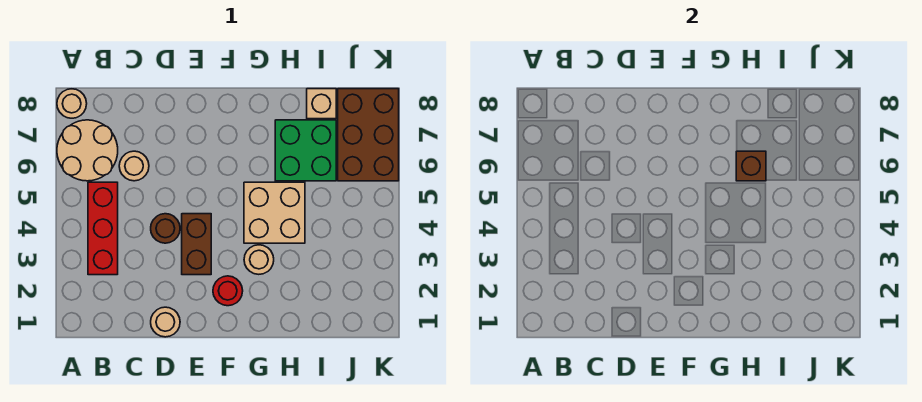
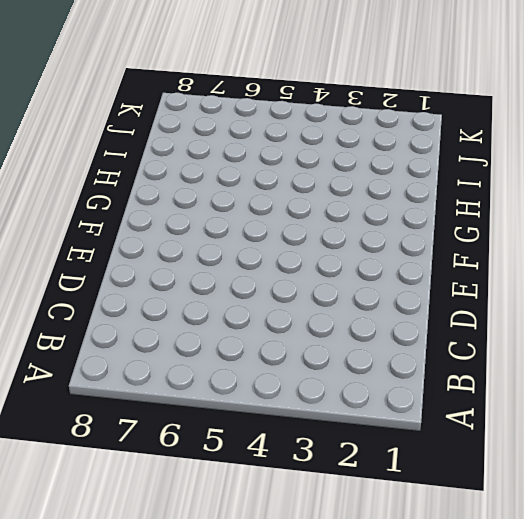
none -> tan 2x2 round brick [57,120,118,181]
none -> tan 1x1 round brick [57,89,87,118]
none -> red 1x3 brick [88,182,118,275]

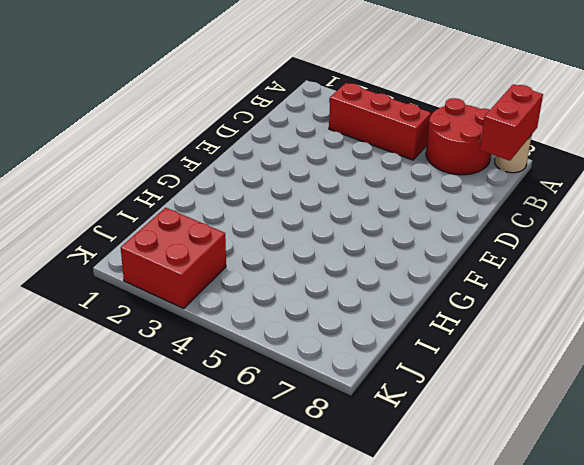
red 2x2 round brick [426,98,491,175] -> tan 2x2 round brick [57,120,118,181]
red 1x2 brick [480,84,543,161] -> none
red 2x2 brick [121,208,226,308] -> none
none -> tan 1x1 round brick [119,151,149,181]
none -> tan 1x1 round brick [151,307,180,337]
none -> brown 1x1 round brick [151,214,180,243]

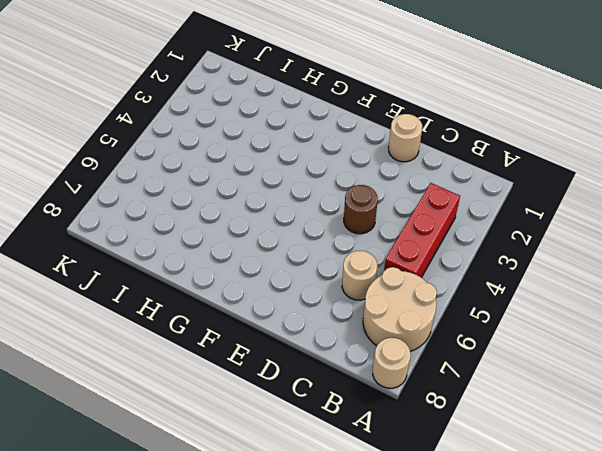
none -> brown 1x2 brick [182,214,211,275]
none -> red 1x1 round brick [213,276,243,306]
none -> tan 1x1 round brick [244,245,274,274]

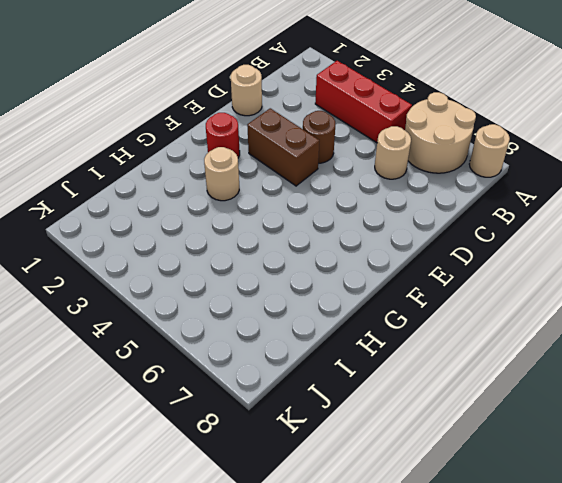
none -> tan 2x2 brick [244,182,305,243]
none -> green 2x2 brick [275,120,336,181]
none -> tan 1x1 brick [307,89,336,119]

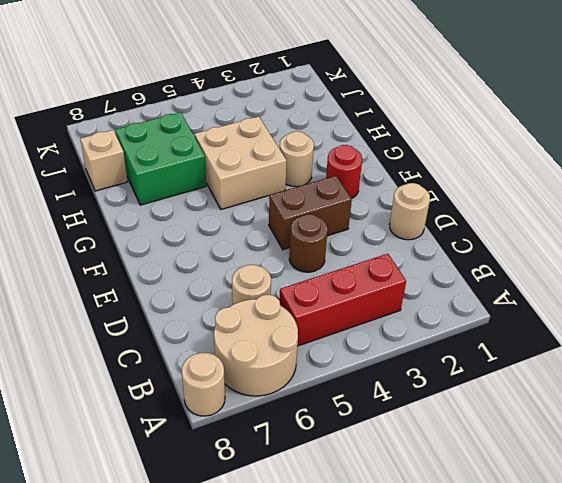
none -> brown 2x3 brick [338,89,399,181]
none -> brown 1x1 brick [736,151,766,181]

